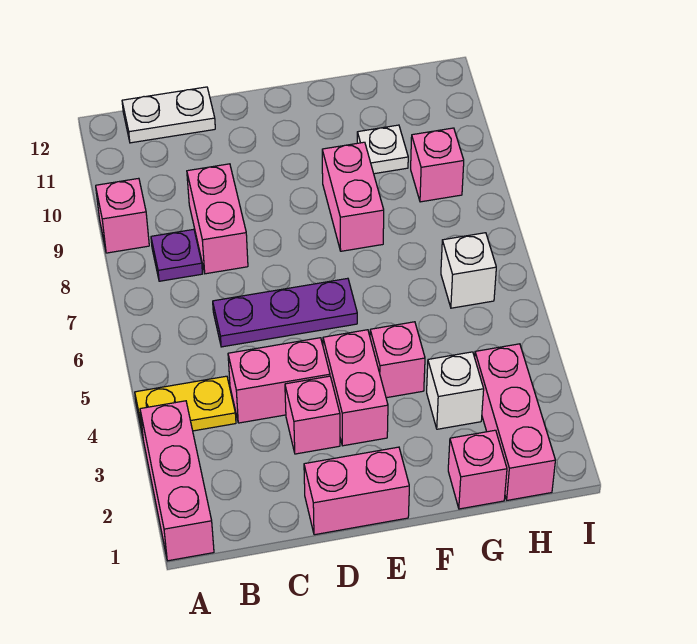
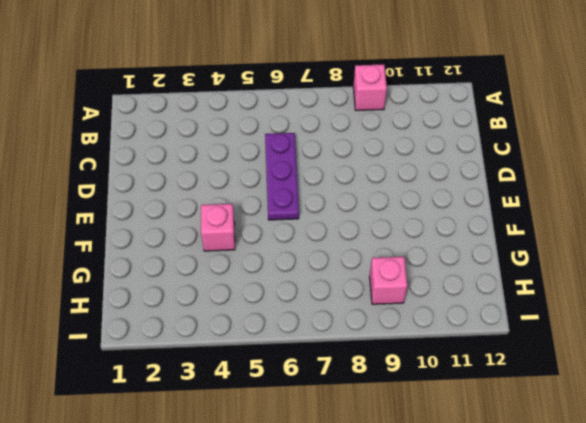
none -> pink 1x3 brick [140,401,214,561]
none -> yellow 1x2 plate [135,376,236,436]
none -> purple 1x1 plate [151,229,203,281]

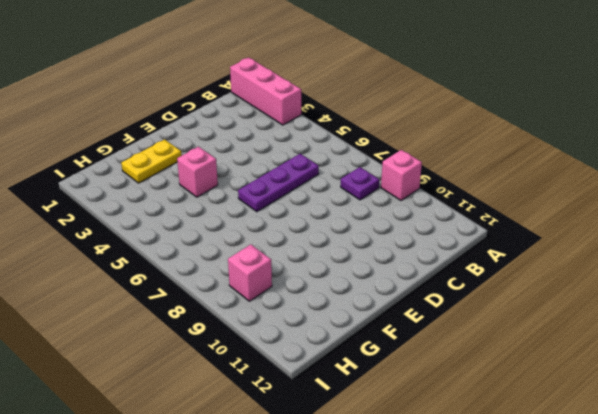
yellow 1x2 plate [121,139,182,183] -> yellow 1x2 plate moved to [135,376,236,436]
none -> white 1x2 plate [122,87,215,143]
none -> pink 1x2 brick [228,338,330,423]
none -> pink 1x2 brick [187,164,248,274]

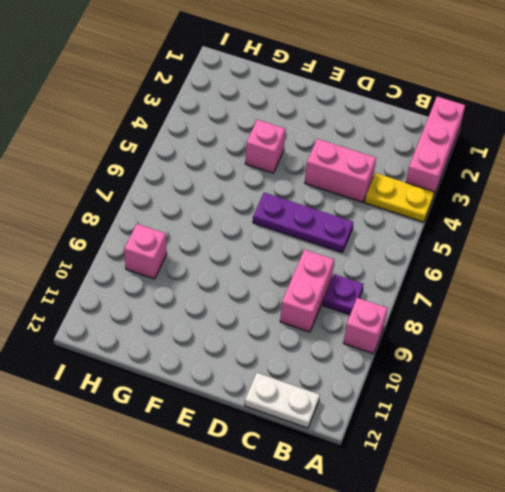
none -> pink 1x2 brick [304,447,409,535]
none -> pink 1x1 brick [285,376,340,454]
none -> pink 1x2 brick [323,330,388,446]

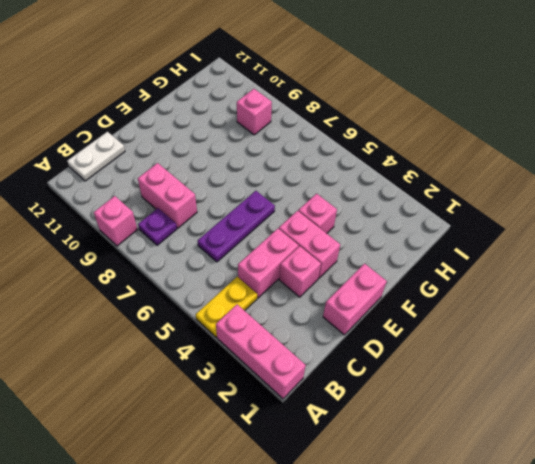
none -> pink 1x2 brick [322,142,384,251]
none -> pink 1x1 brick [448,430,507,509]
none -> white 1x1 brick [427,352,484,429]

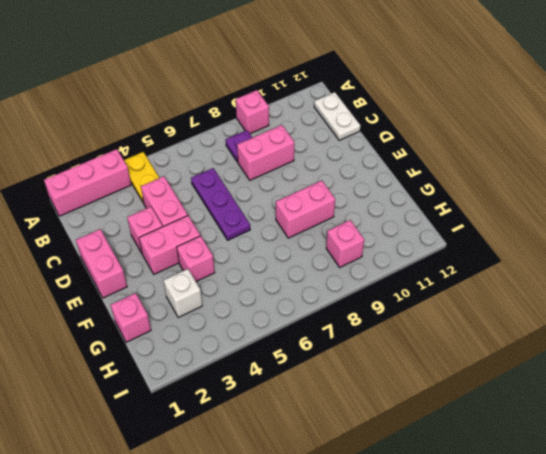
none -> white 1x1 plate [357,125,408,174]
none -> pink 1x3 brick [475,344,555,500]
none -> white 1x1 brick [441,233,496,308]

